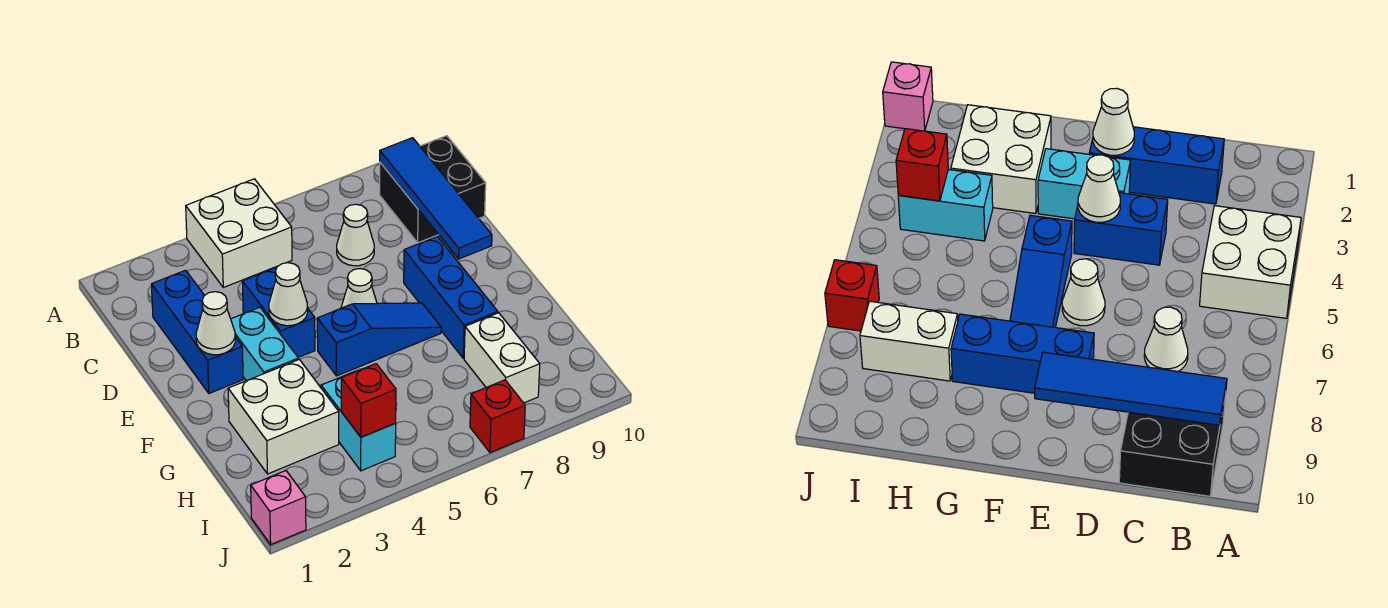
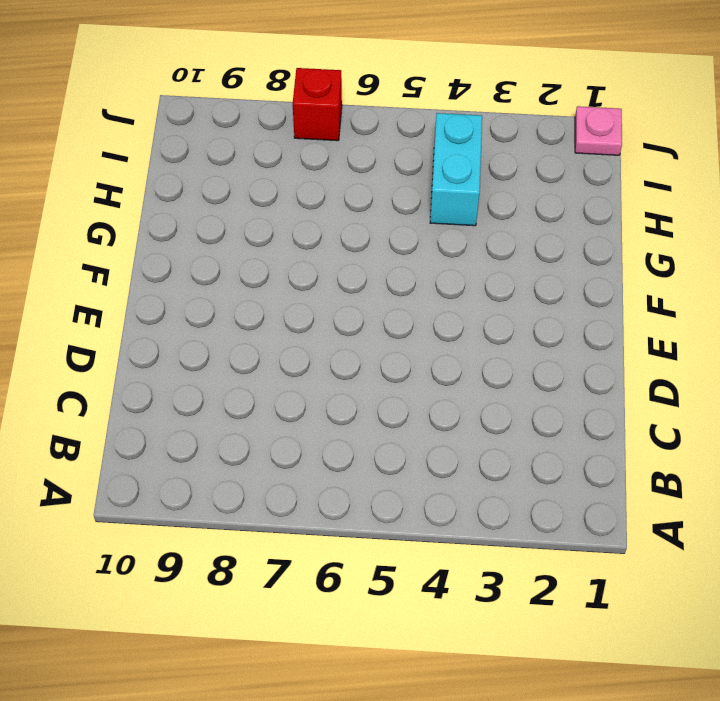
pink 1x1 plate [575,106,622,155] -> pink 1x1 brick [251,471,306,544]
none -> white 2x2 brick [186,179,292,287]
none -> black 2x2 brick [380,136,486,243]
none -> blue 1x3 brick [151,270,243,393]

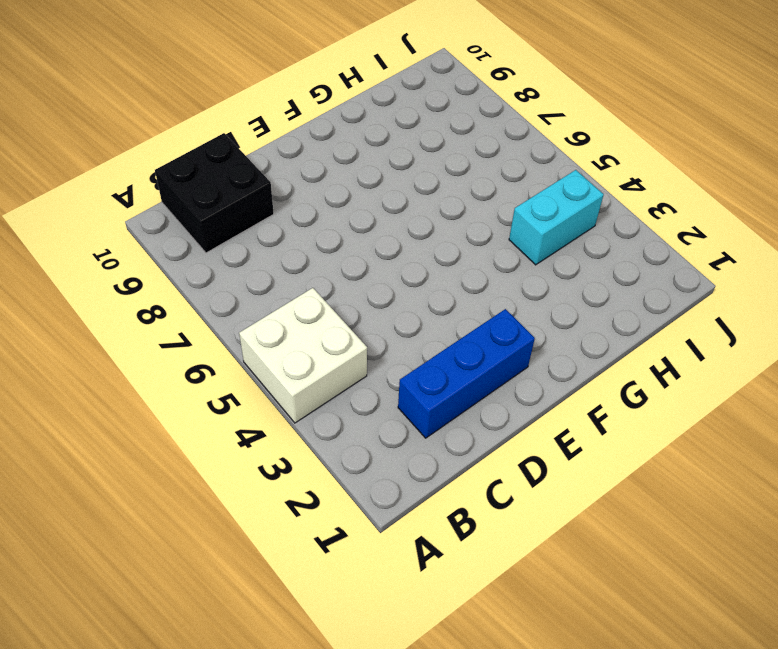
none -> white 1x1 cone [337,204,374,266]
none -> blue 1x2 brick [242,267,315,357]
none -> cyan 1x2 brick [231,307,298,381]

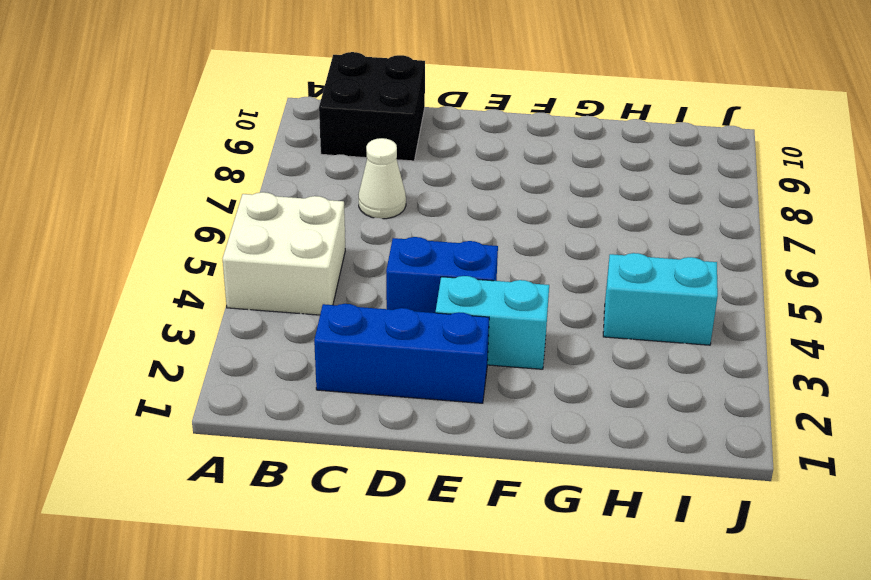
none -> white 1x1 cone [341,269,377,308]
none -> blue 1x3 brick [404,236,498,358]
none -> blue 1x3 slope [317,303,441,376]

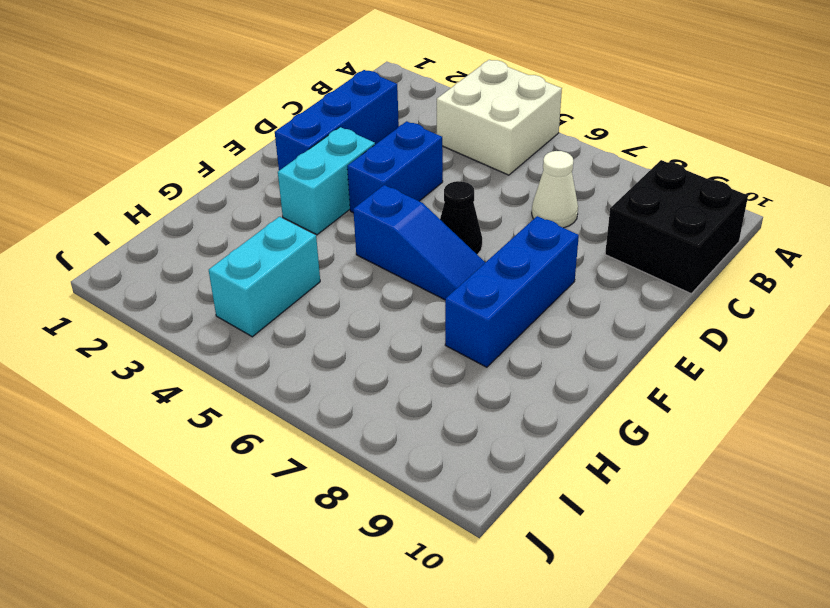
black 1x1 cone [440,181,482,255] -> white 1x1 cone [341,269,377,308]
none -> white 2x2 brick [228,359,339,474]
none -> white 1x2 brick [464,313,540,403]
none -> pink 1x1 brick [251,471,306,544]

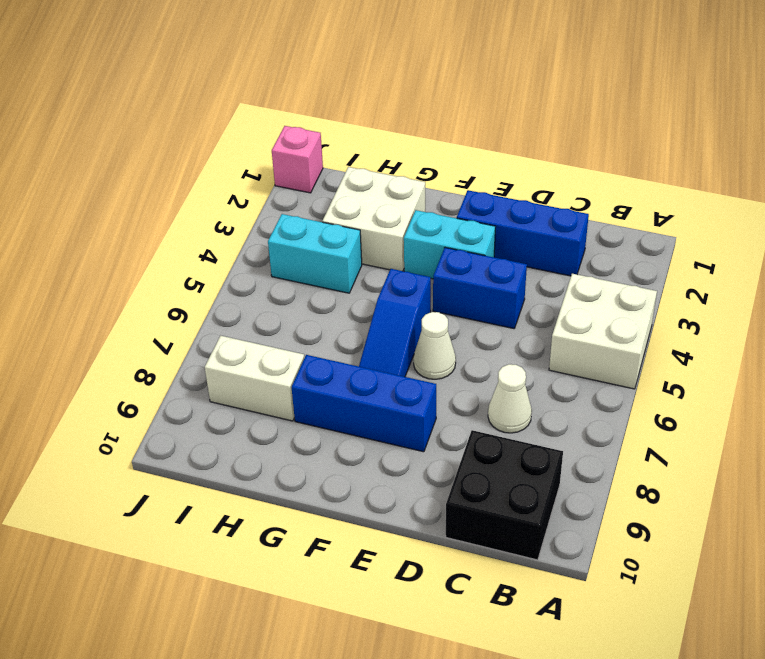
none -> red 1x1 brick [470,380,525,453]
none -> blue 1x4 tile [380,138,492,259]
none -> white 1x1 cone [196,292,235,355]

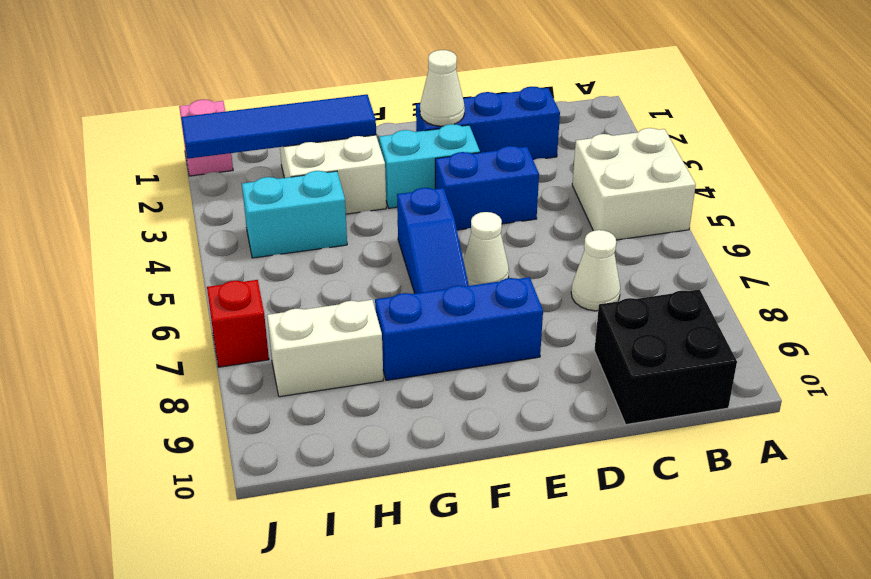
blue 1x4 tile [181,94,376,159] -> blue 1x4 tile moved to [380,138,492,259]
none -> white 1x1 cone [269,263,308,326]
none -> red 1x1 brick [341,364,396,437]

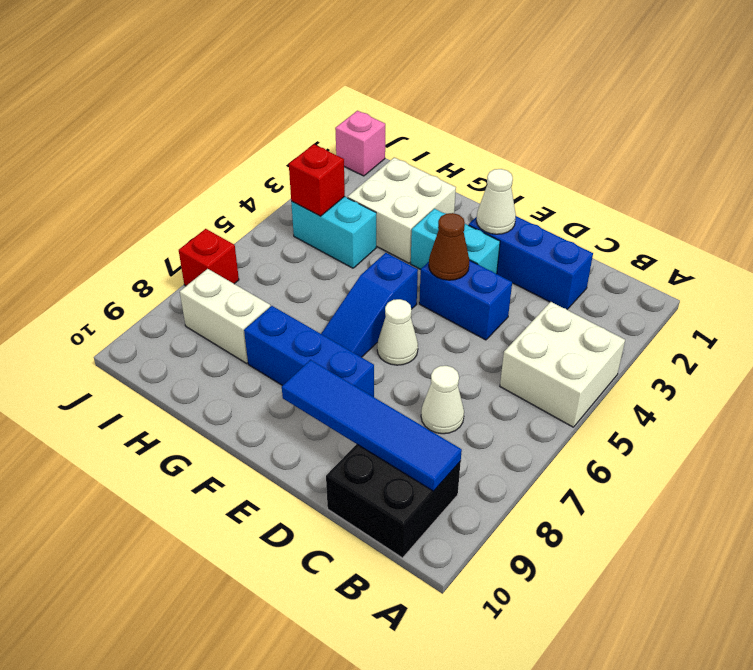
brown 1x1 cone [429,213,469,280] -> white 1x1 cone [269,263,308,326]

